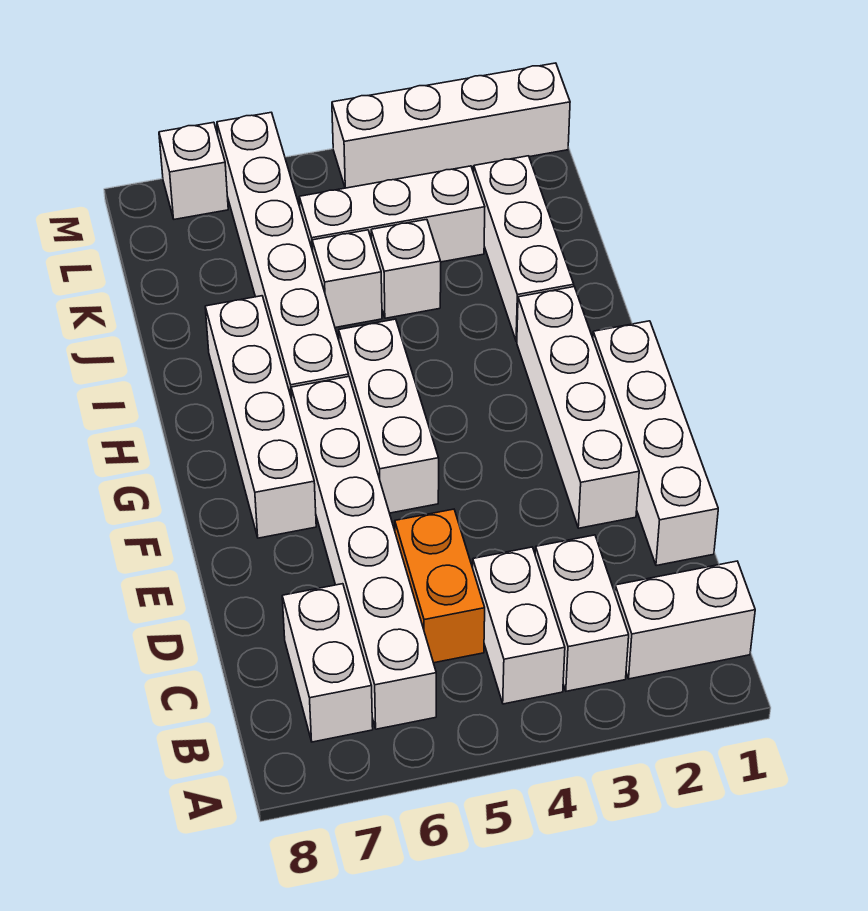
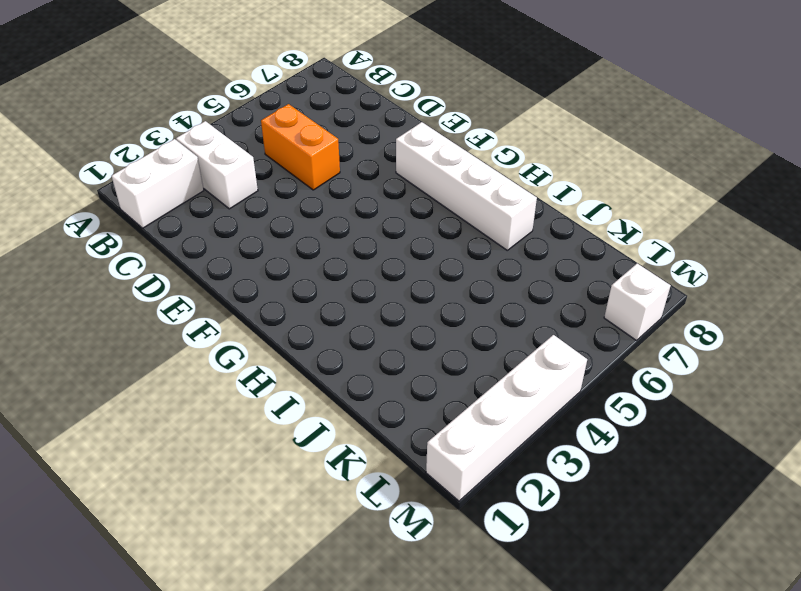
none -> white 1x2 brick [473,547,565,704]
none -> white 1x6 brick [291,377,436,729]
none -> white 1x2 brick [282,584,373,742]

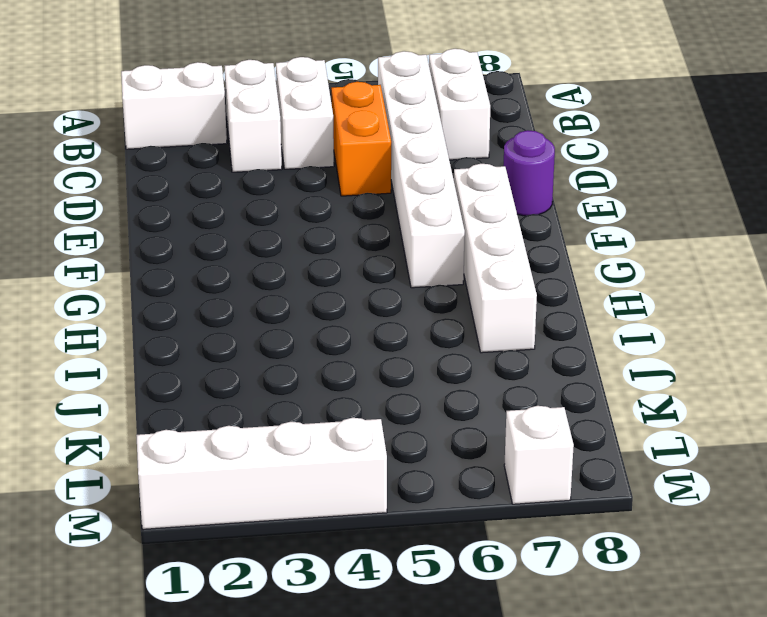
purple 1x1 round brick [503,130,555,216] -> none
none -> white 1x4 brick [593,321,718,566]
none -> white 1x4 brick [517,287,639,528]
none -> white 1x3 brick [339,319,439,513]

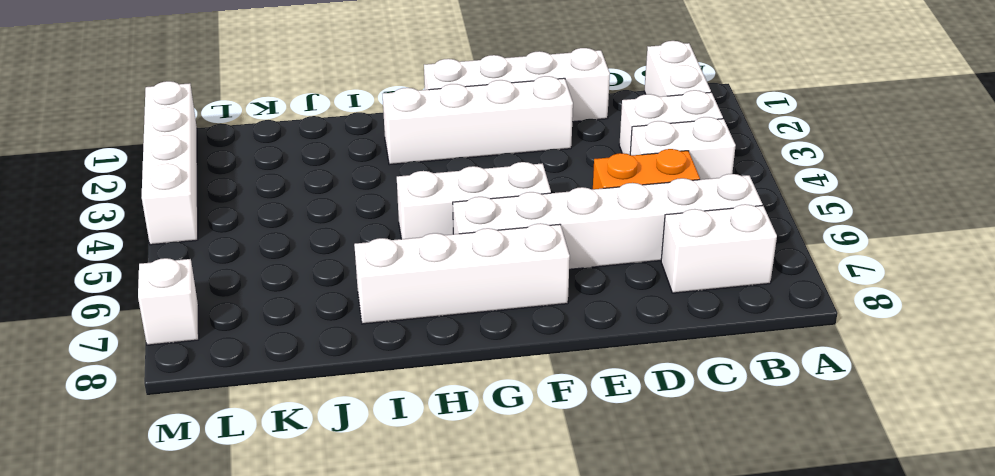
none -> white 1x6 brick [217,112,349,399]
none -> white 1x3 brick [474,156,574,342]
none -> white 1x1 brick [371,219,441,318]

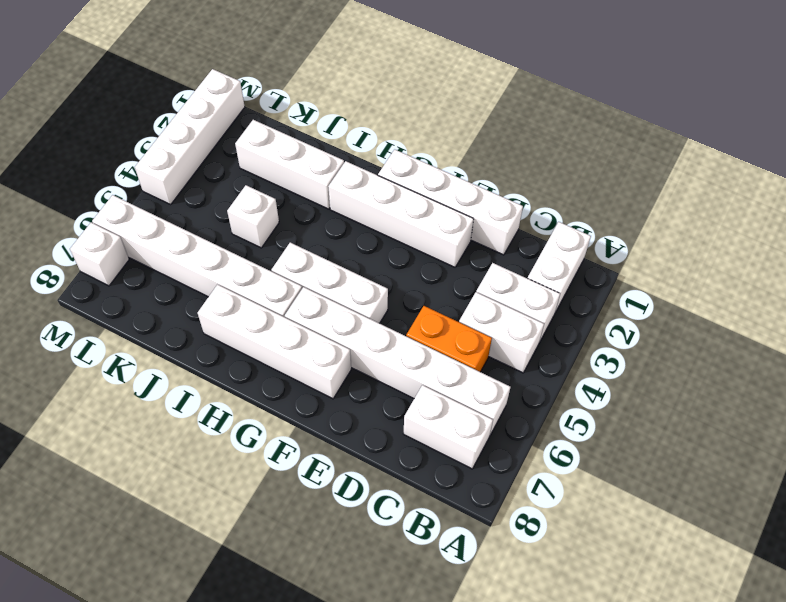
none -> white 1x1 brick [312,230,382,328]
none -> white 1x3 brick [299,166,485,262]

